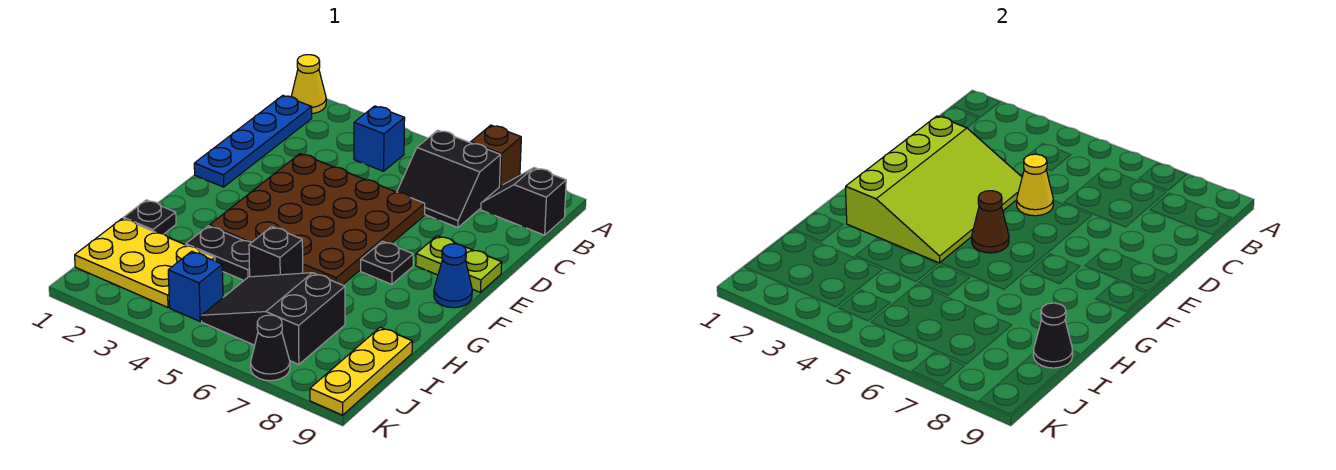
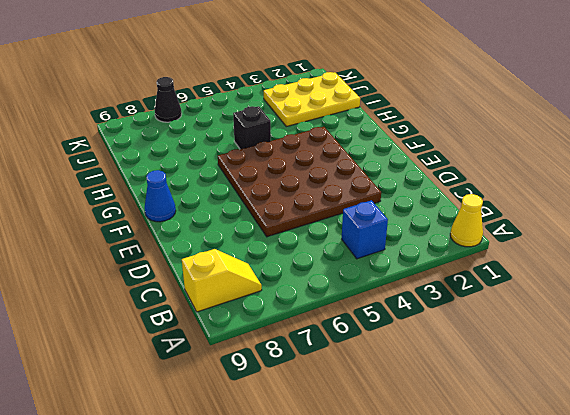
yellow 1x2 slope [182,249,262,312] -> black 1x2 slope [481,168,566,235]
none -> brown 1x1 brick [471,125,521,187]
none -> blue 1x4 plate [194,96,312,187]
none -> black 2x2 slope [397,130,501,228]

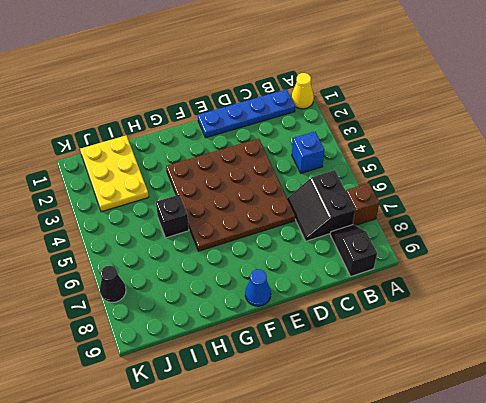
none -> lime 1x2 plate [416,236,502,292]
none -> black 1x1 plate [361,241,413,284]
none -> black 1x1 plate [124,200,176,234]

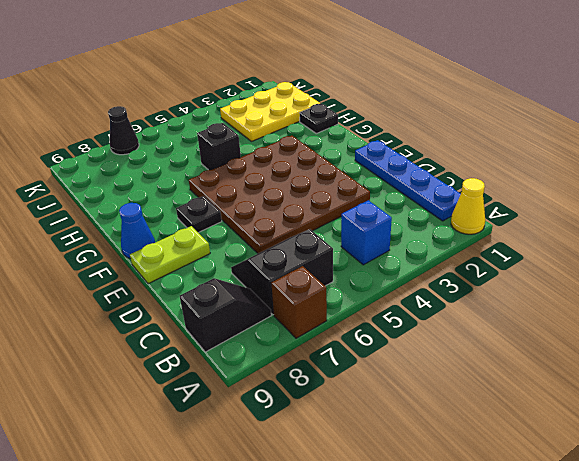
none -> black 1x2 plate [186,226,252,280]
none -> black 2x3 slope [202,273,345,364]
none -> yellow 1x3 plate [310,327,412,415]

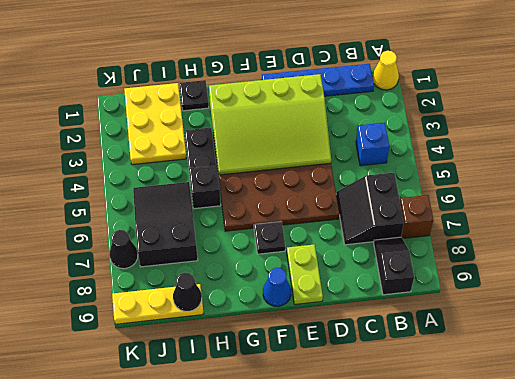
none -> blue 1x1 brick [168,251,223,321]
none -> yellow 1x1 cone [1017,154,1053,216]
none -> brown 1x1 cone [972,191,1009,253]

